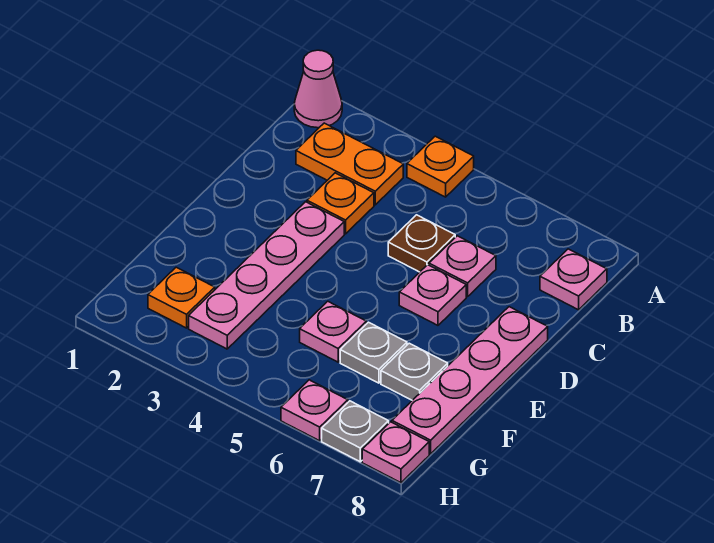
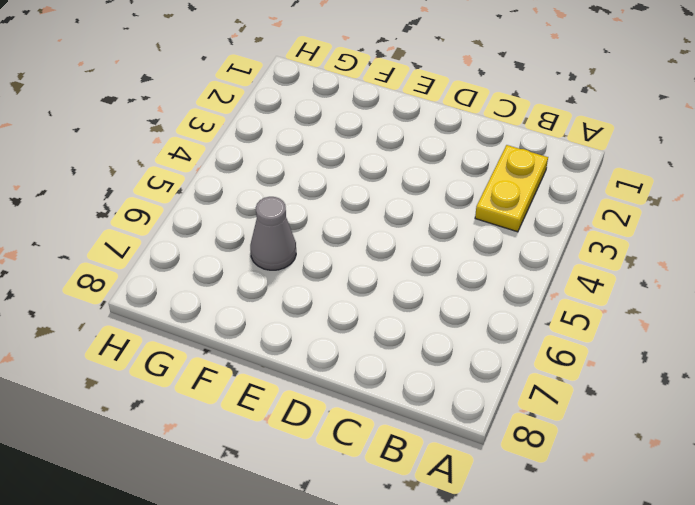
yellow 1x2 plate [475,145,548,232] -> orange 1x2 plate [296,123,403,205]
grey 1x1 cone [250,197,296,270] -> grey 1x1 plate [340,322,407,383]
none -> pink 1x1 cone [294,50,342,128]
none -> orange 1x1 plate [407,136,474,197]
none -> pink 1x1 plate [540,249,607,310]

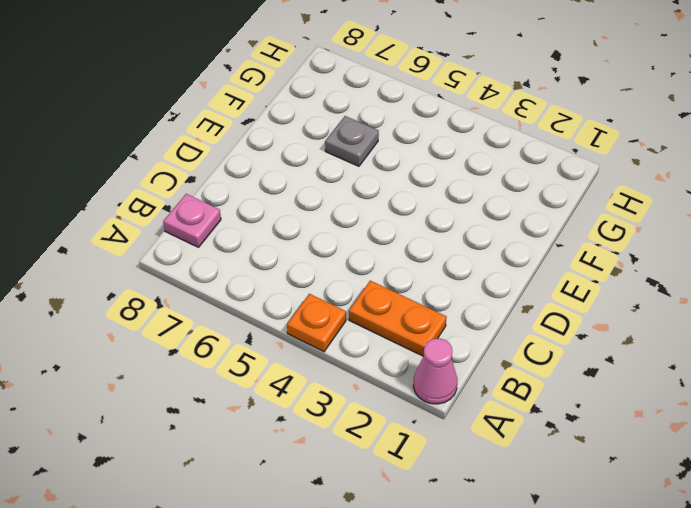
none -> orange 1x1 plate [307,173,374,234]
none -> brown 1x1 plate [388,215,455,272]
none -> pink 1x1 plate [429,236,496,297]

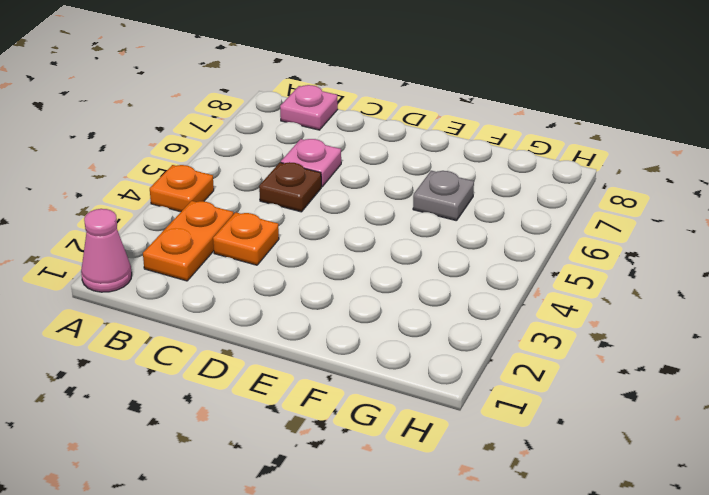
none -> pink 1x4 plate [189,202,344,349]
none -> pink 1x1 plate [399,265,466,325]
none -> pink 1x4 plate [392,307,548,454]

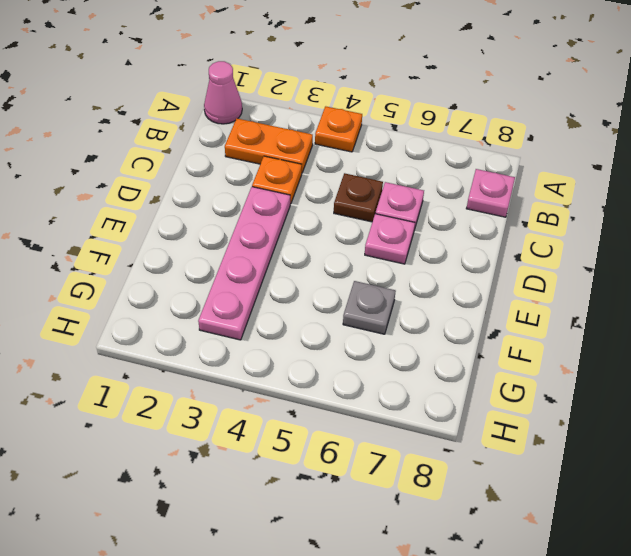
none -> pink 1x4 plate [392,307,548,454]
none -> pink 1x1 plate [300,301,366,362]
none -> grey 1x1 plate [381,343,448,400]

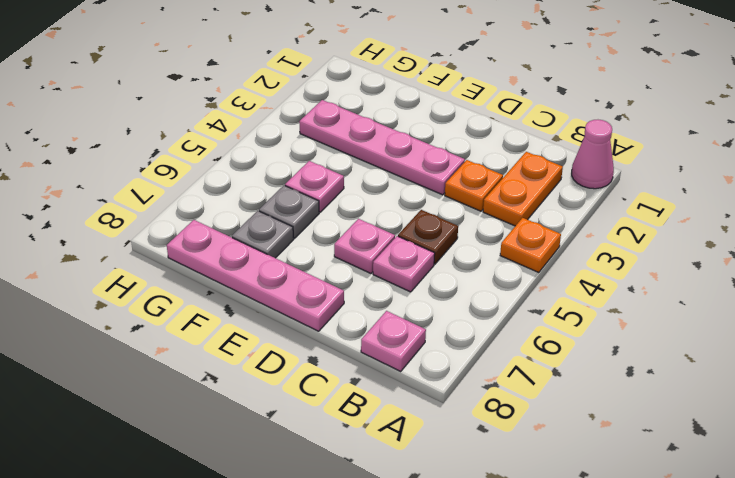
none -> orange 1x1 plate [148,267,215,328]
none -> pink 1x1 plate [281,380,348,441]
none -> grey 1x1 plate [322,401,389,462]

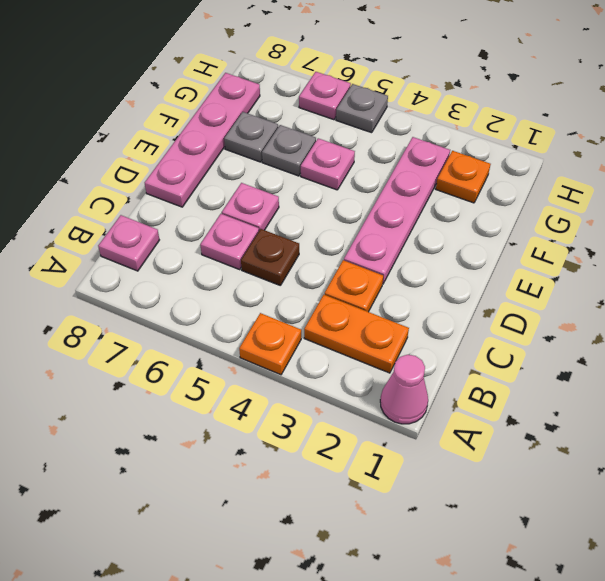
grey 1x1 plate [336,84,388,133] -> grey 1x1 plate moved to [322,401,389,462]
none -> pink 1x1 plate [362,422,429,483]

